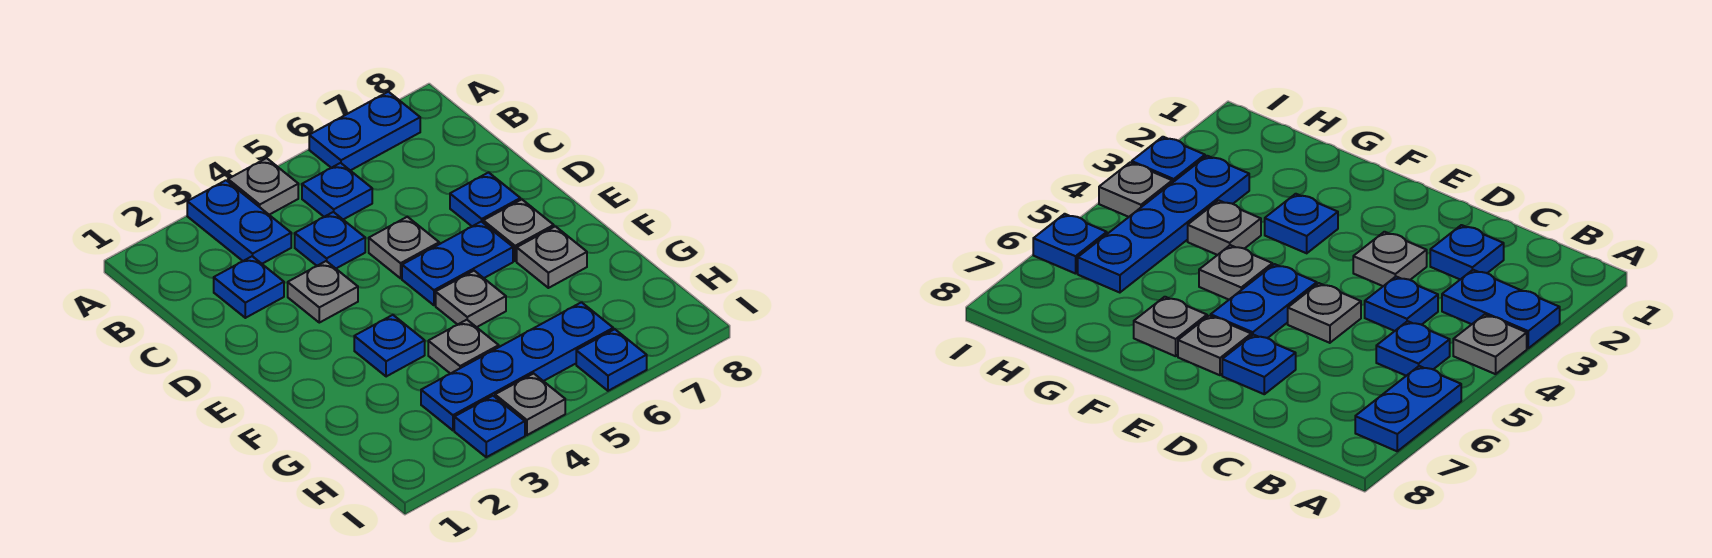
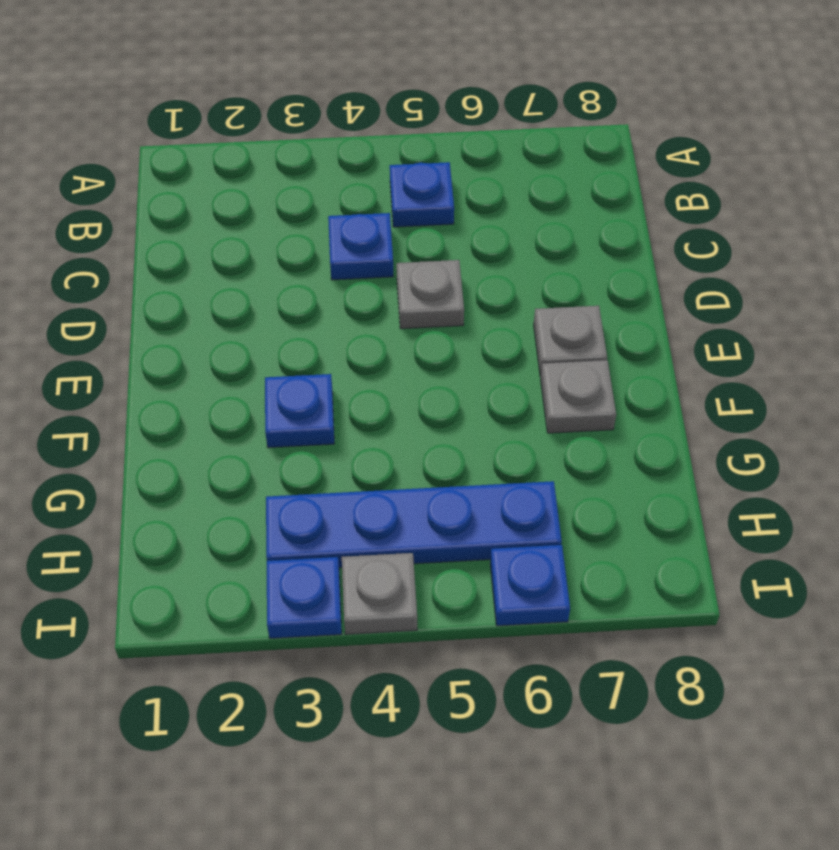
none -> blue 1x2 plate [187,180,291,264]
none -> grey 1x1 plate [228,158,298,215]
none -> blue 1x2 plate [309,92,420,171]

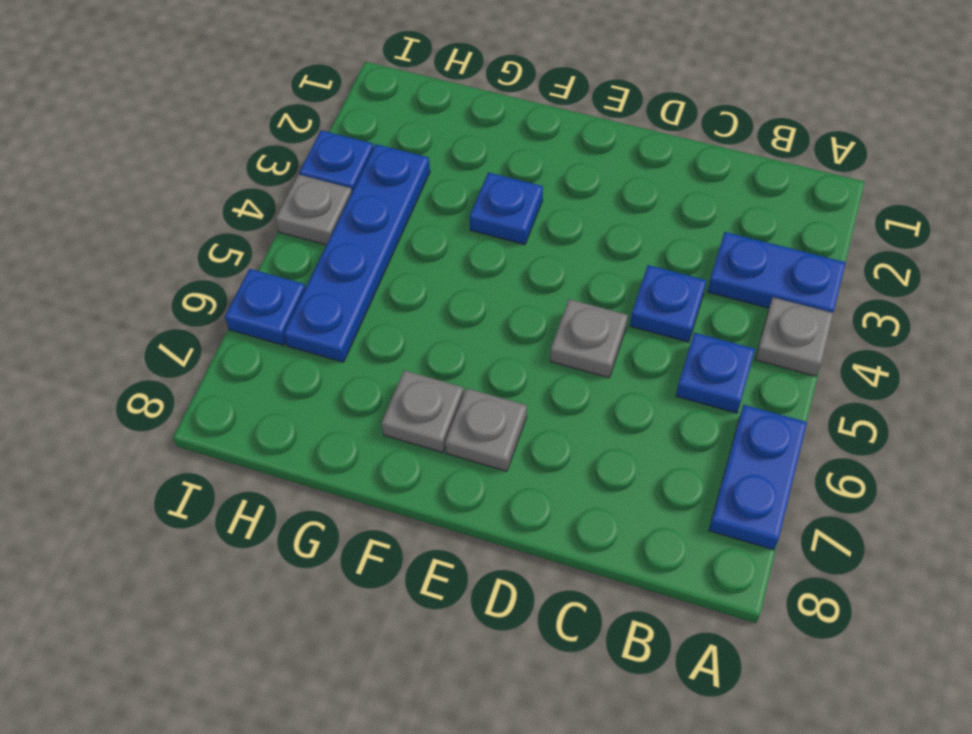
none -> blue 1x1 plate [214,256,284,318]
none -> grey 1x1 plate [288,261,358,323]
none -> blue 1x1 plate [450,173,520,226]

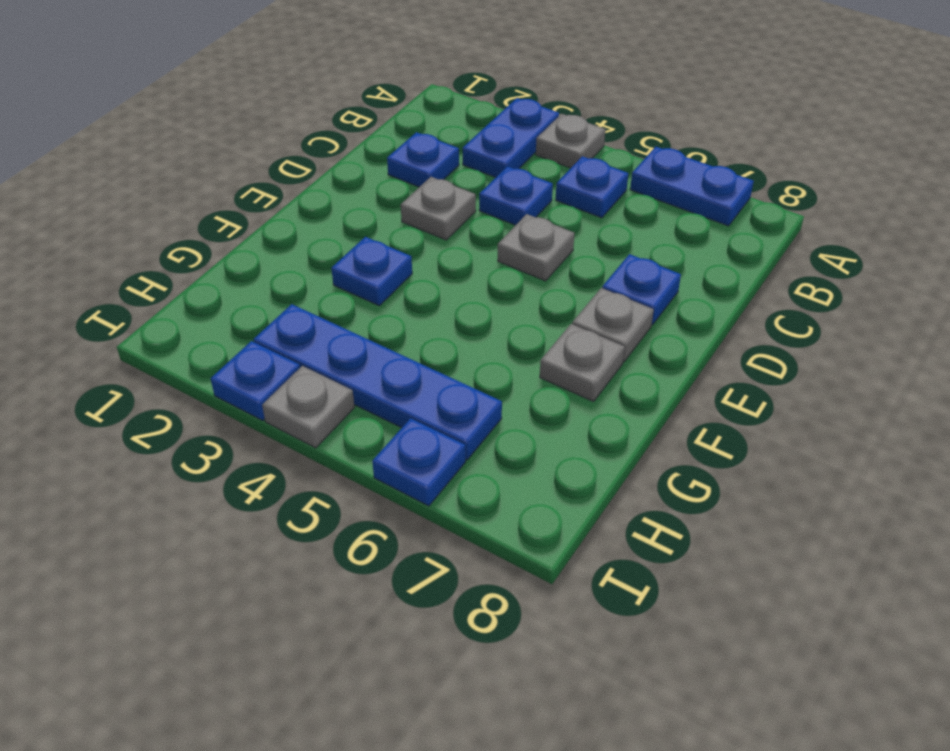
none -> blue 1x2 plate [402,222,513,305]
none -> grey 1x1 plate [436,271,506,327]
none -> grey 1x1 plate [428,320,499,374]

